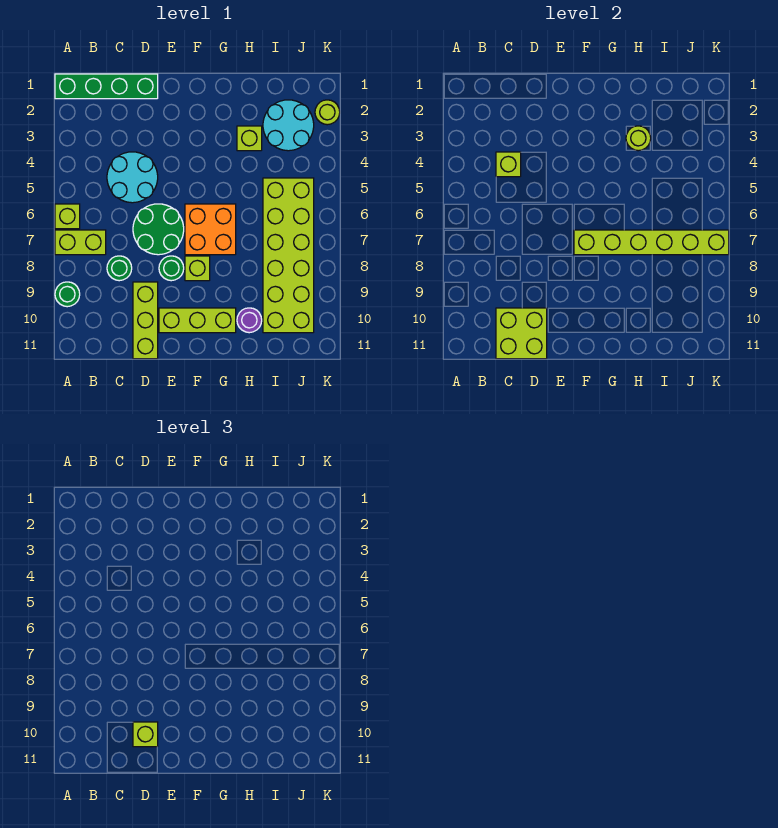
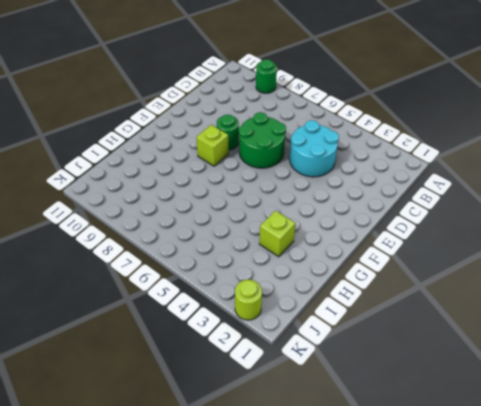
none -> green 1x4 brick [55,74,158,99]
none -> lime 1x1 brick [55,204,80,229]
none -> lime 1x2 brick [55,230,106,255]

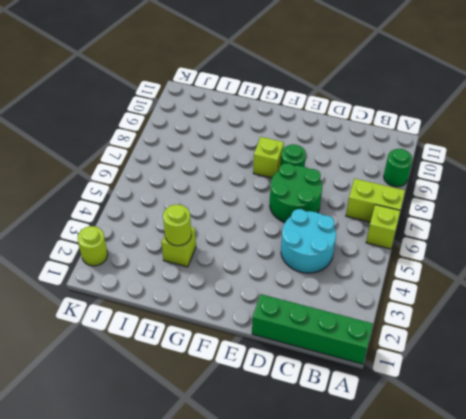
none -> green 1x1 round brick [107,256,132,281]
none -> lime 1x3 brick [133,282,158,359]
none -> lime 1x3 brick [159,308,236,333]

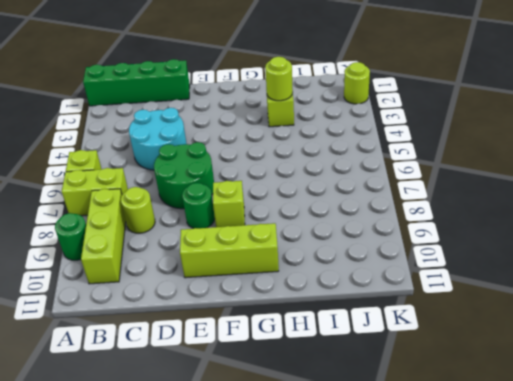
lime 1x3 brick [81,189,126,284] -> lime 1x3 brick moved to [133,282,158,359]
lime 1x1 round brick [121,187,155,233] -> green 1x1 round brick [107,256,132,281]
none -> orange 2x2 brick [185,204,236,255]
none -> purple 1x1 round brick [237,308,262,333]
none -> cyan 2x2 round brick [263,100,314,151]

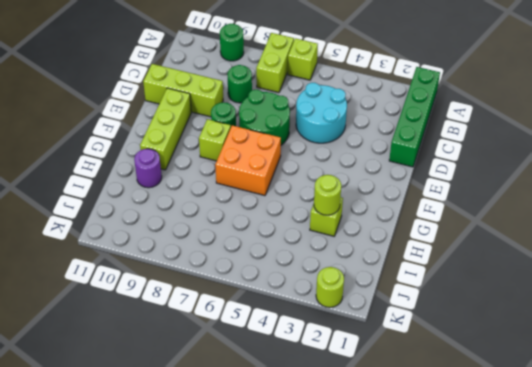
none -> cyan 2x2 round brick [263,100,314,151]
none -> lime 2x6 brick [263,178,314,333]
none -> lime 1x1 brick [496,152,521,177]

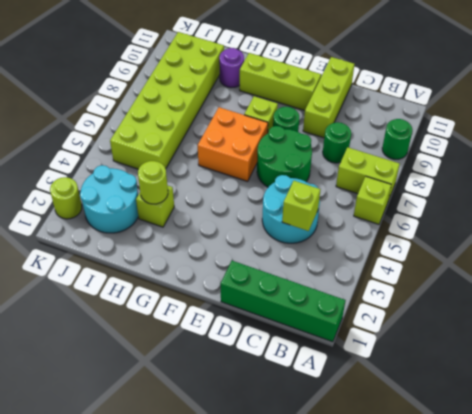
none -> lime 2x2 brick [496,308,547,359]
none -> lime 1x6 brick [574,230,729,255]
none -> lime 1x1 brick [133,722,158,747]

